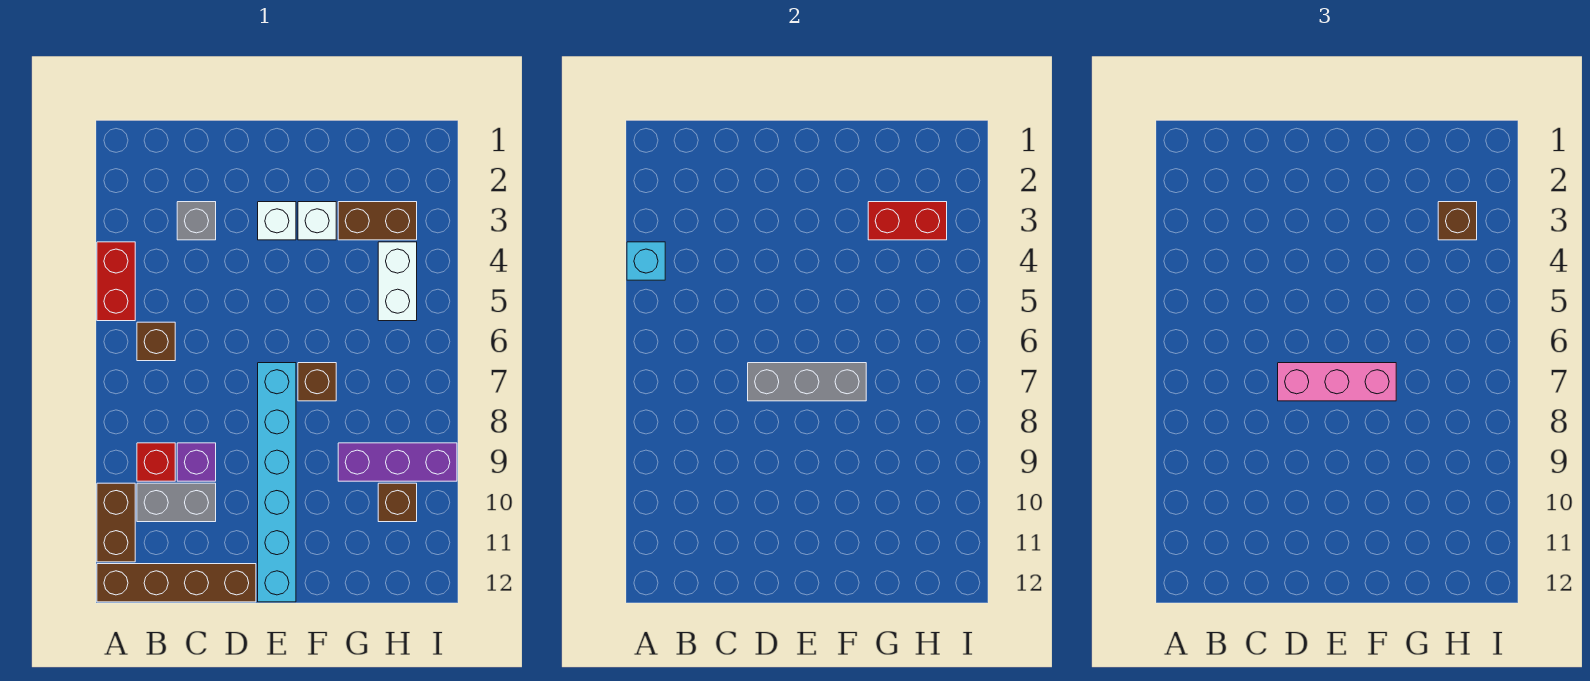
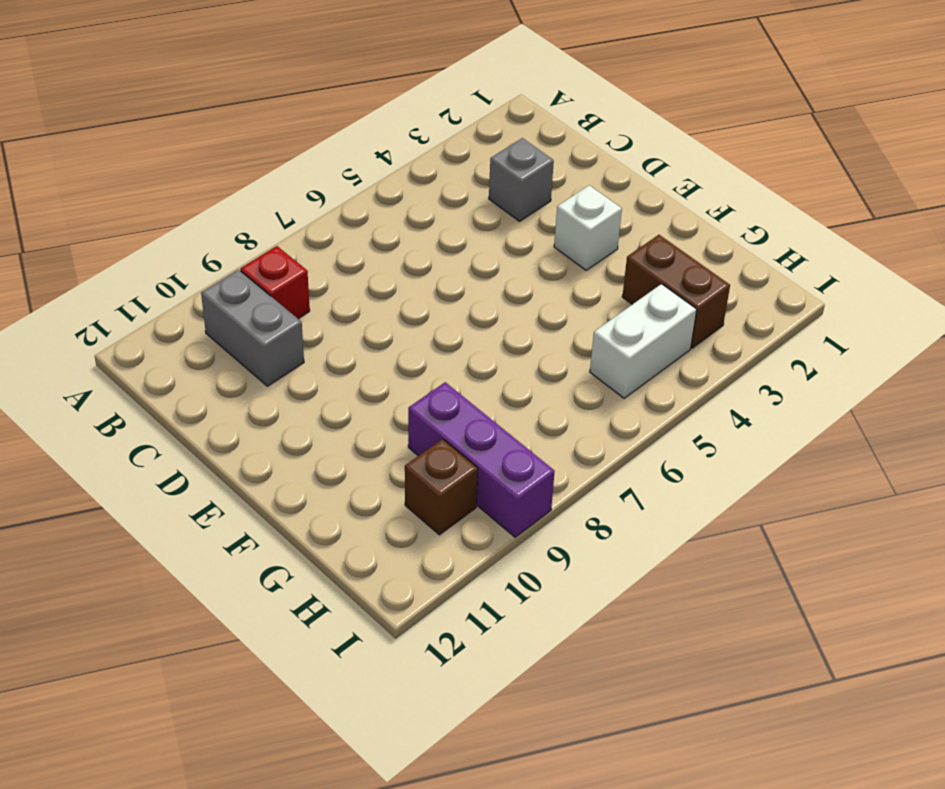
none -> red 1x2 brick [97,242,135,321]
none -> brown 1x2 brick [97,483,135,562]
none -> brown 1x4 brick [97,564,256,602]

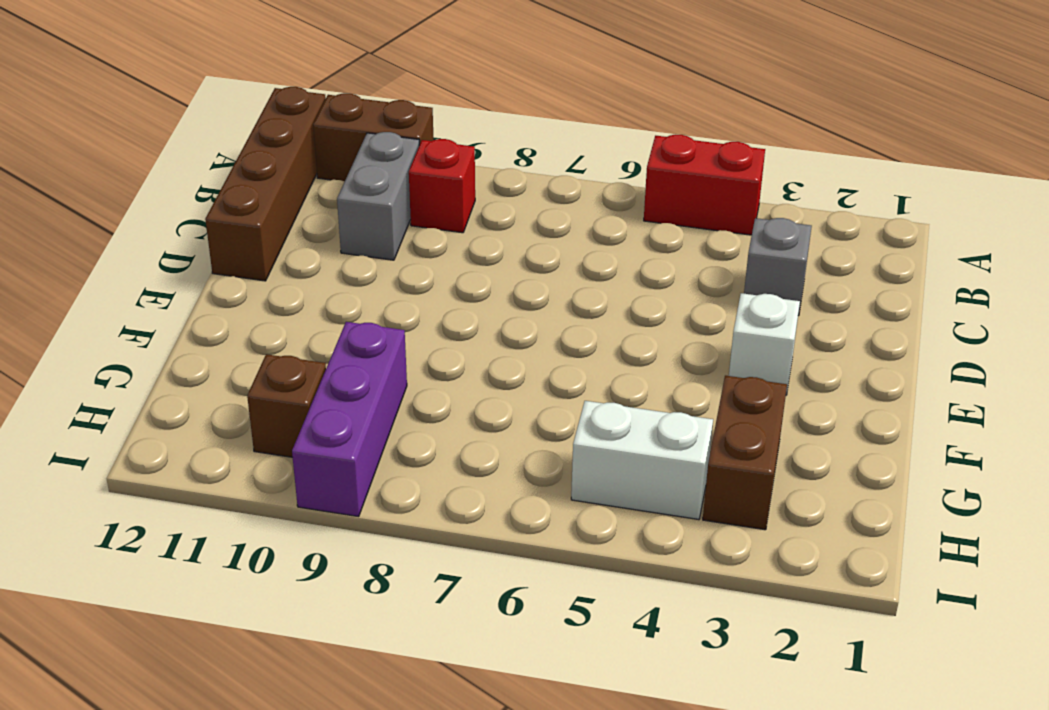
none -> brown 1x1 brick [137,322,175,361]
none -> purple 1x1 brick [177,443,216,481]
none -> cyan 1x6 brick [258,363,296,602]

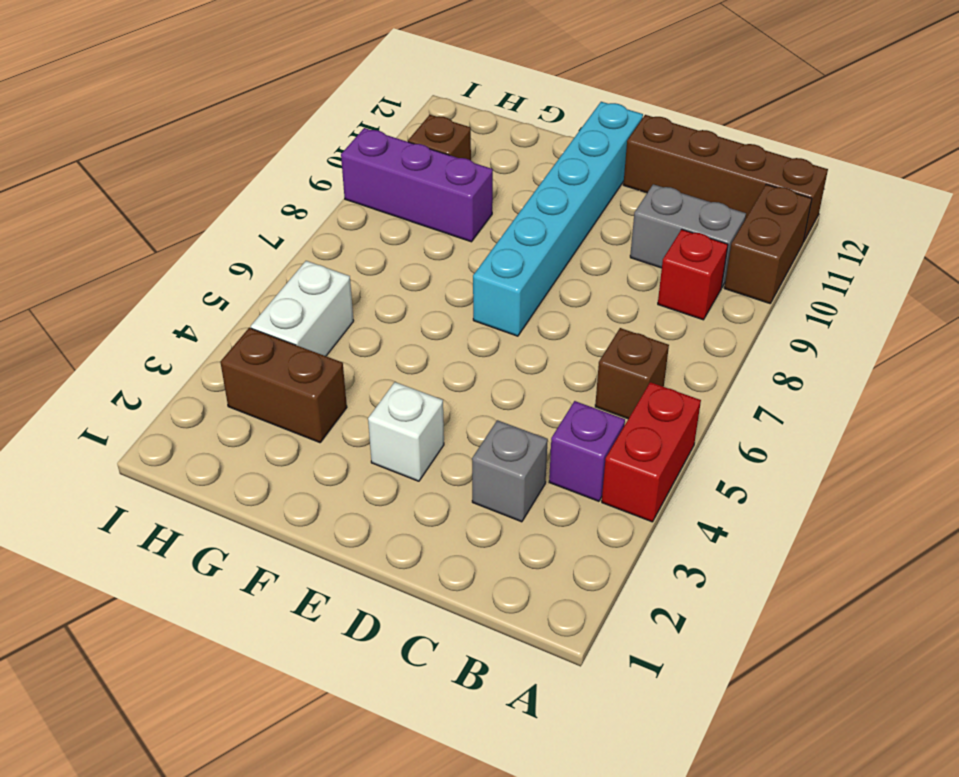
purple 1x1 brick [549,401,625,501] -> purple 1x1 brick moved to [177,443,216,481]
none -> white 1x1 brick [298,202,336,240]
none -> brown 1x1 brick [298,363,336,401]
none -> cyan 1x1 brick [627,242,665,280]

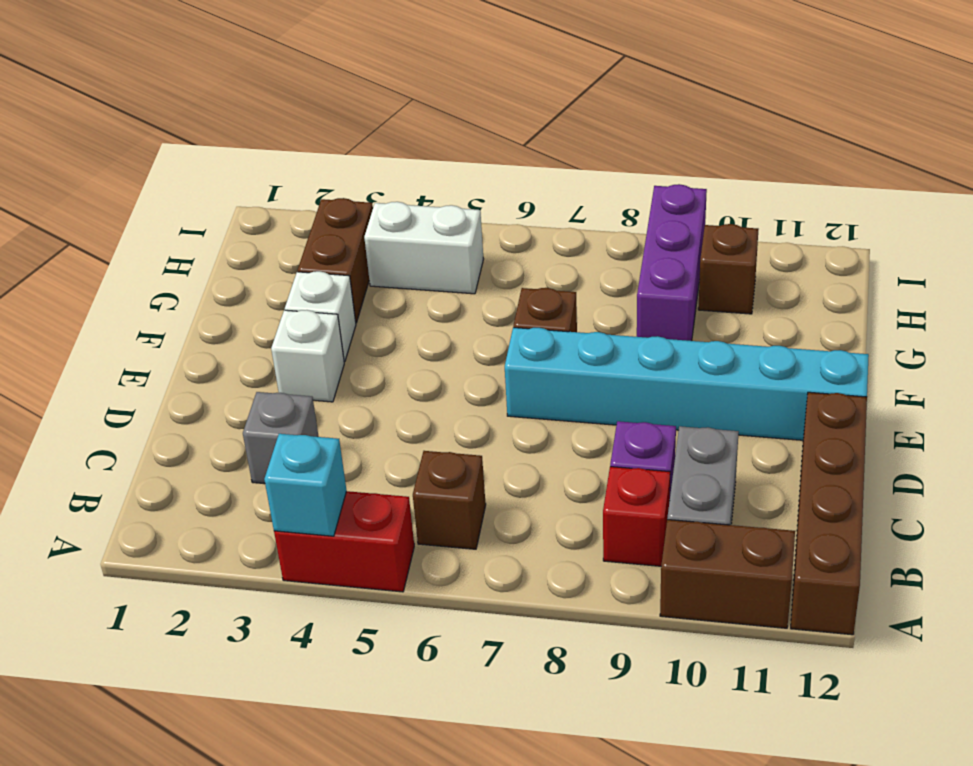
none -> grey 1x3 brick [748,363,866,401]
none -> red 1x2 brick [868,202,947,240]
none -> pink 1x3 brick [1278,363,1396,401]

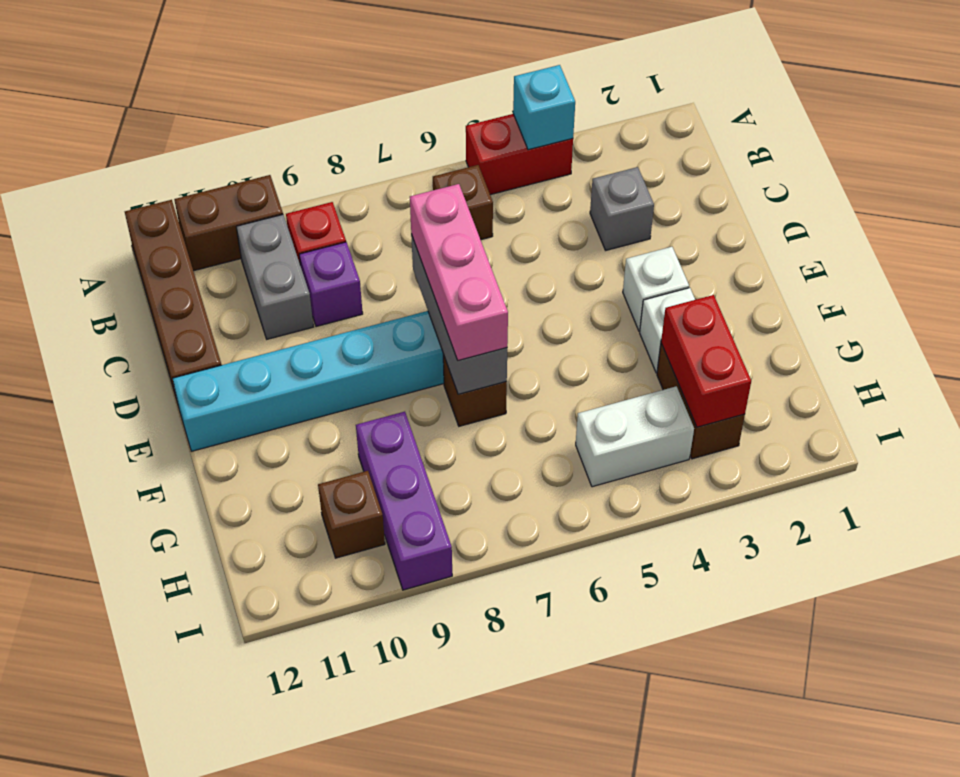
none -> brown 1x1 brick [1438,202,1477,240]

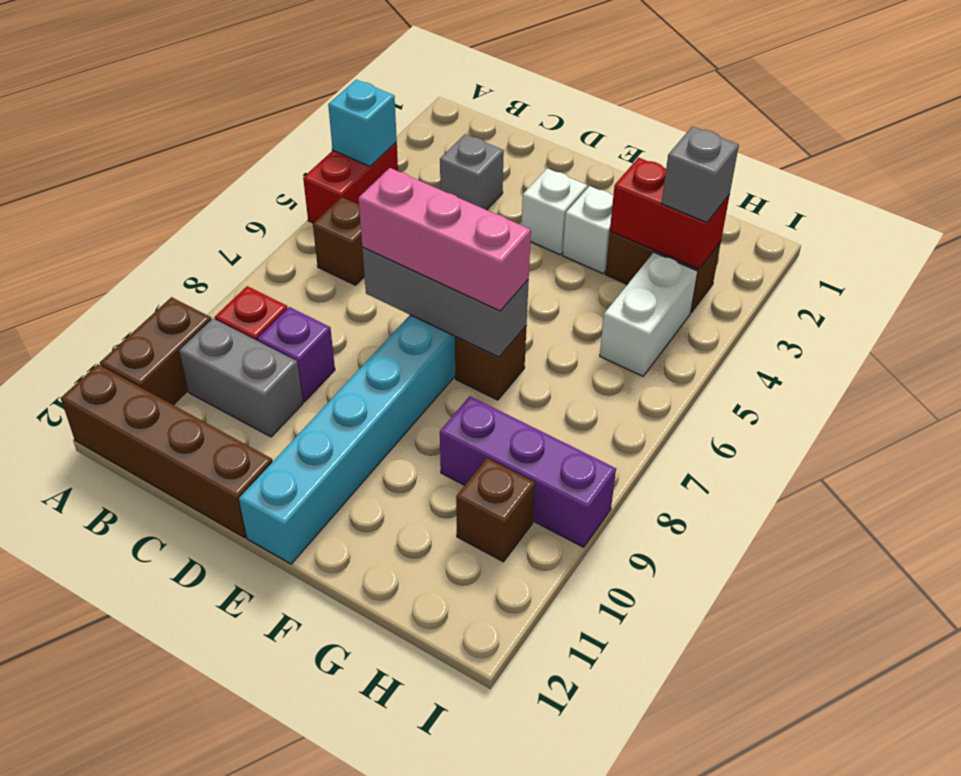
grey 1x1 brick [661,126,739,223] -> brown 1x1 brick [1438,202,1477,240]

